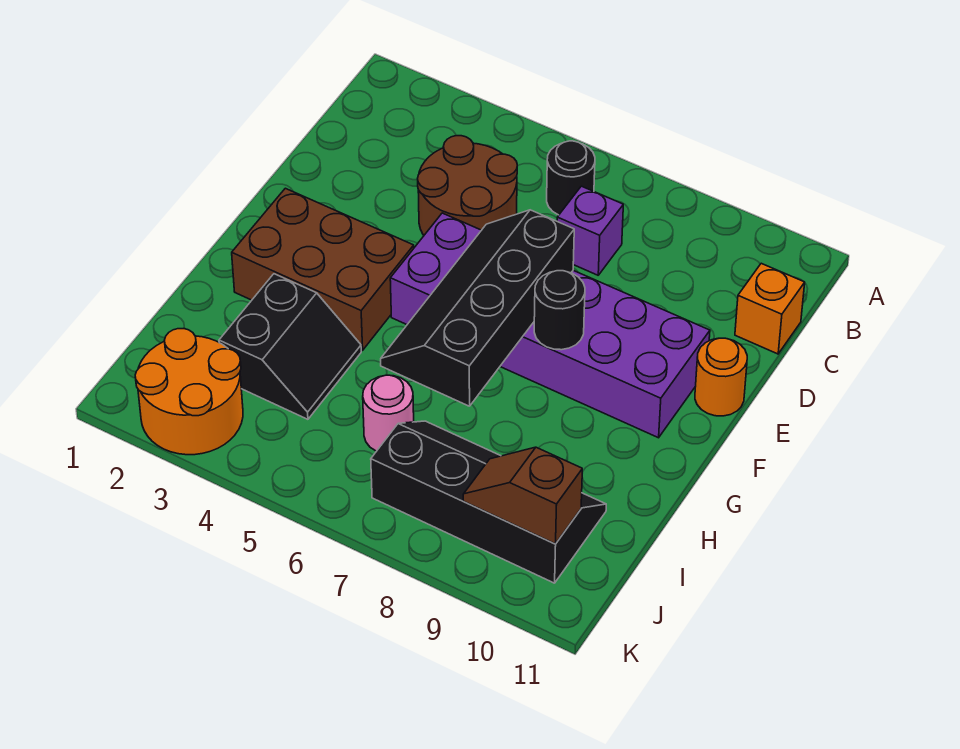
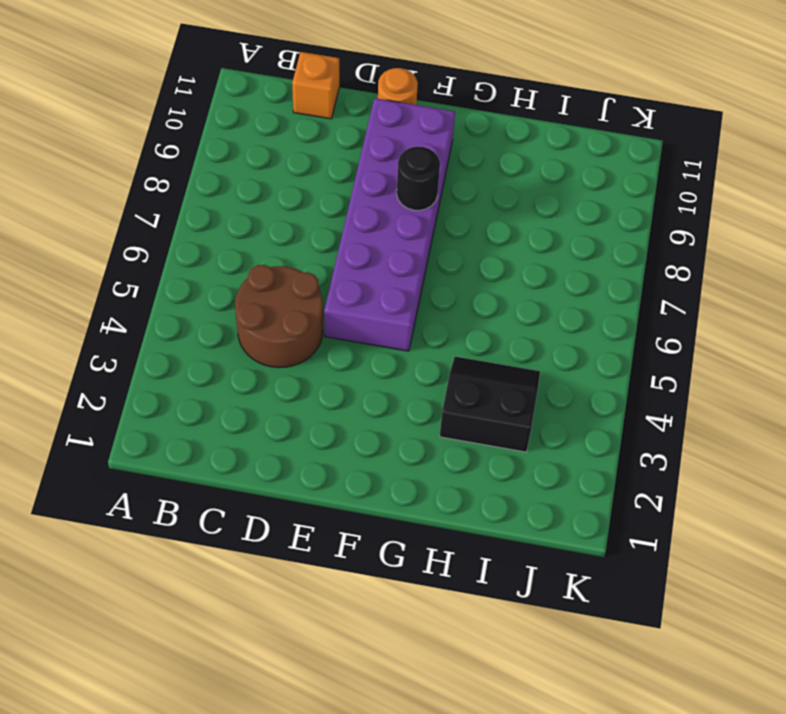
none -> black 1x1 round brick [547,141,595,215]
none -> purple 1x1 brick [557,186,623,275]
none -> brown 2x3 brick [232,188,414,350]

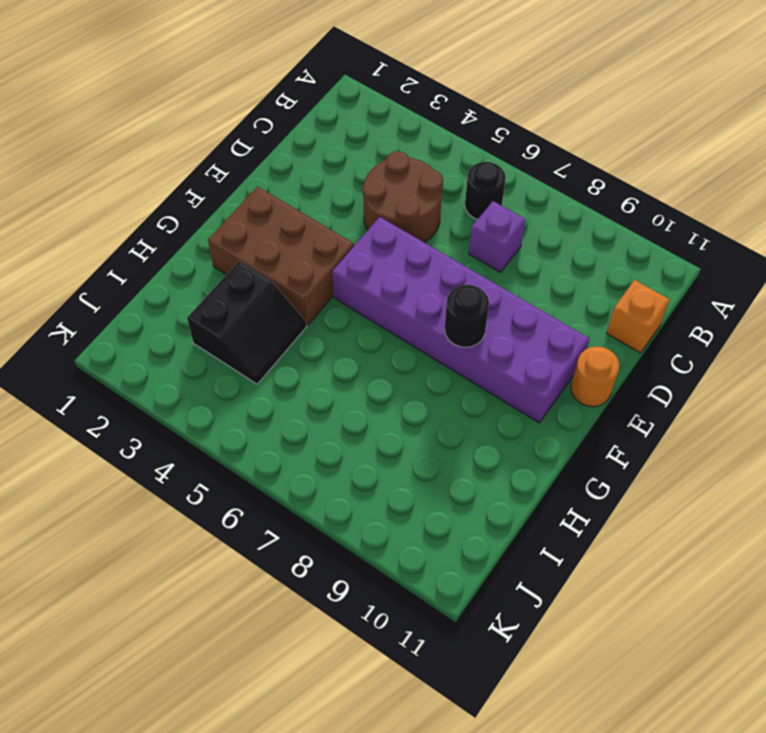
none -> pink 1x1 round brick [363,375,414,451]
none -> black 2x4 slope [371,421,606,583]
none -> orange 2x2 round brick [135,329,243,455]

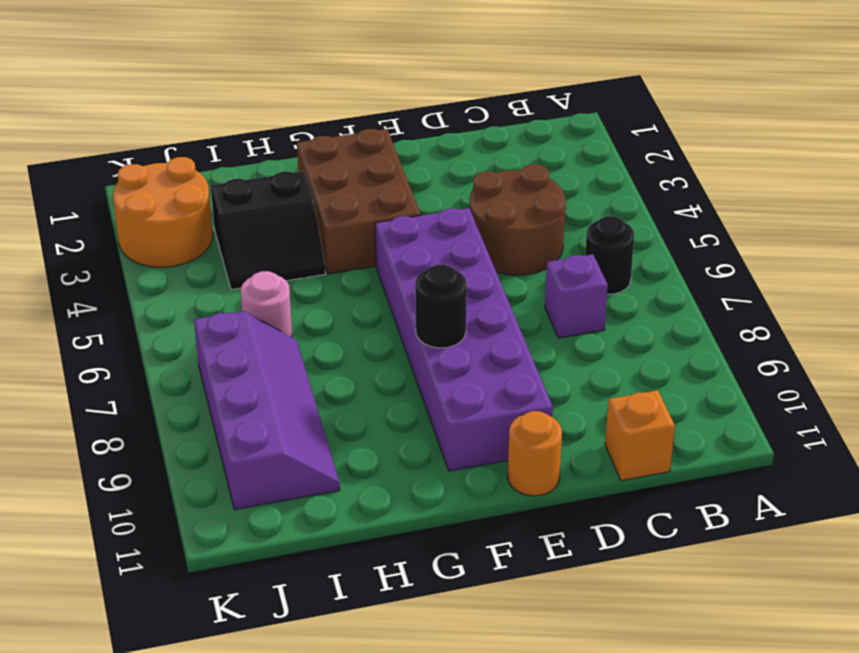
purple 2x4 slope [194,311,340,510] -> black 2x4 slope [371,421,606,583]
none -> black 2x4 slope [381,210,574,406]
none -> brown 1x2 slope [463,447,582,544]

